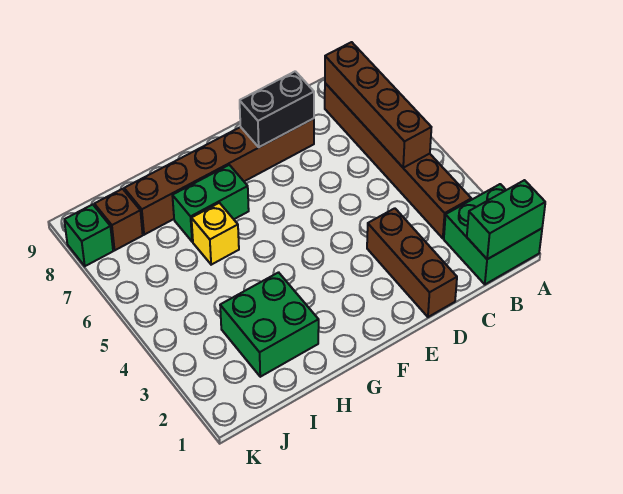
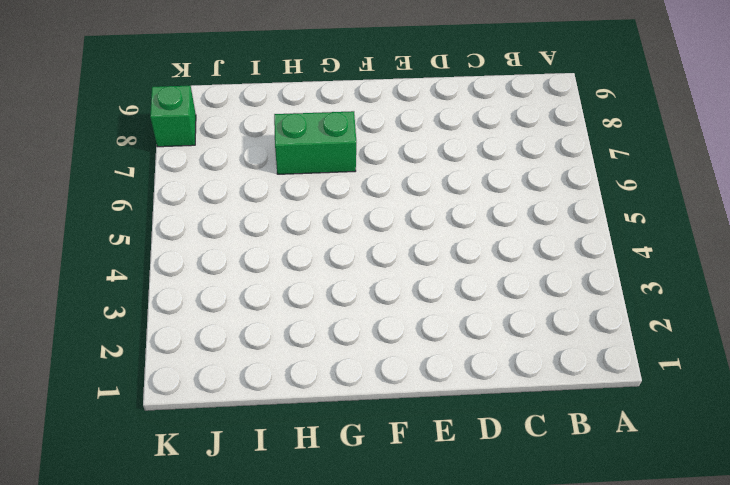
none -> green 2x2 brick [444,184,542,284]
none -> brown 1x6 brick [325,83,471,238]
none -> brown 1x3 brick [367,208,457,317]

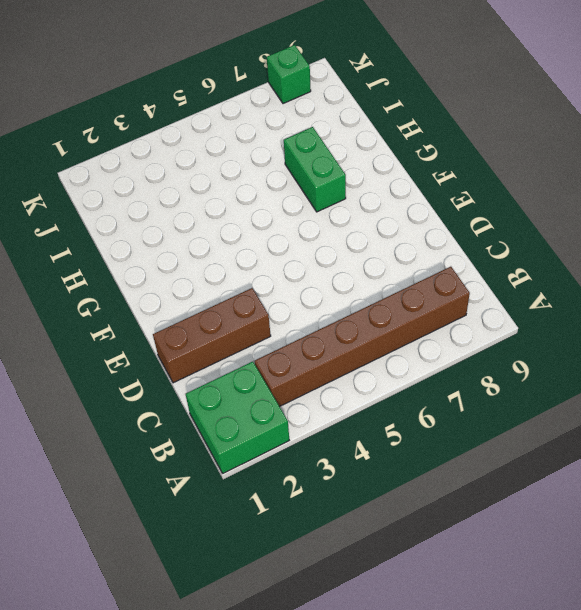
none -> brown 1x6 brick [124,119,314,235]
none -> green 2x2 brick [220,272,319,377]
none -> yellow 1x1 brick [191,203,239,265]

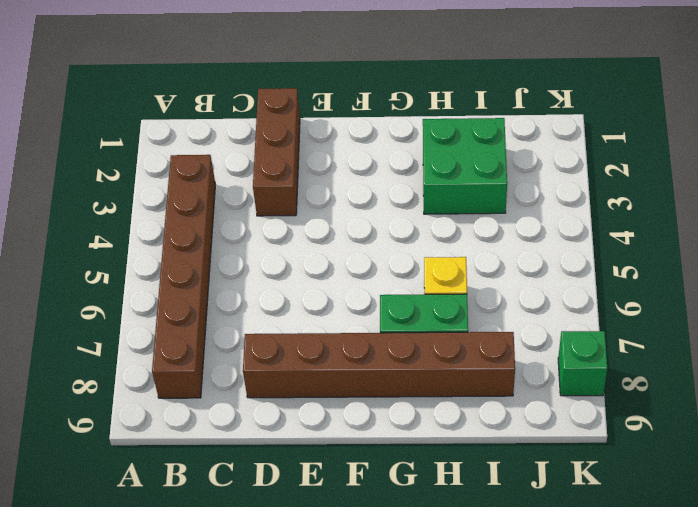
none -> green 2x2 brick [444,184,542,284]
none -> brown 1x1 brick [94,189,143,250]
none -> green 1x2 brick [467,180,545,259]

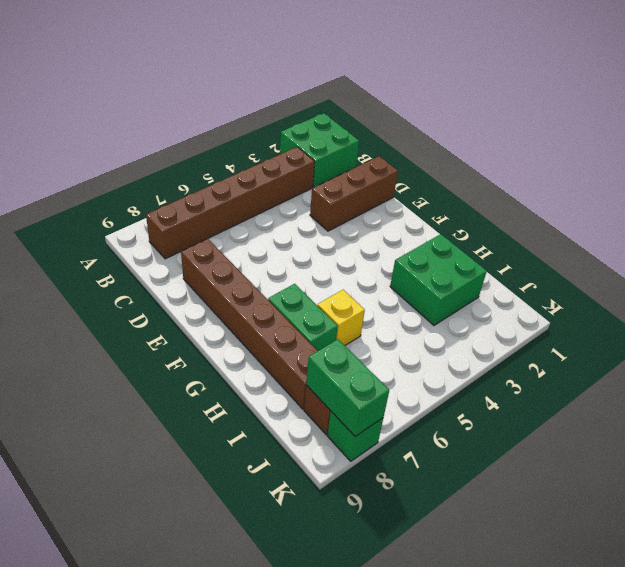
green 1x2 brick [306,339,389,436] -> green 1x2 brick moved to [467,180,545,259]
none -> brown 1x4 brick [325,42,431,168]
none -> black 1x2 brick [240,71,314,147]

